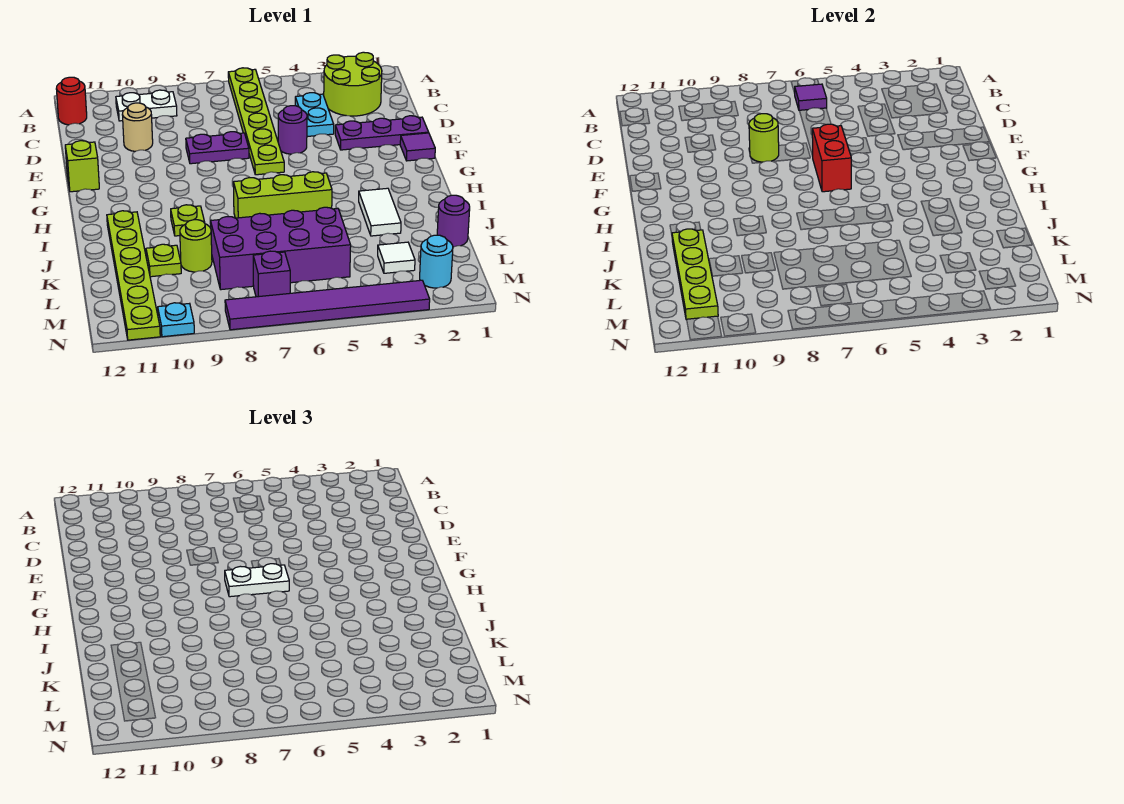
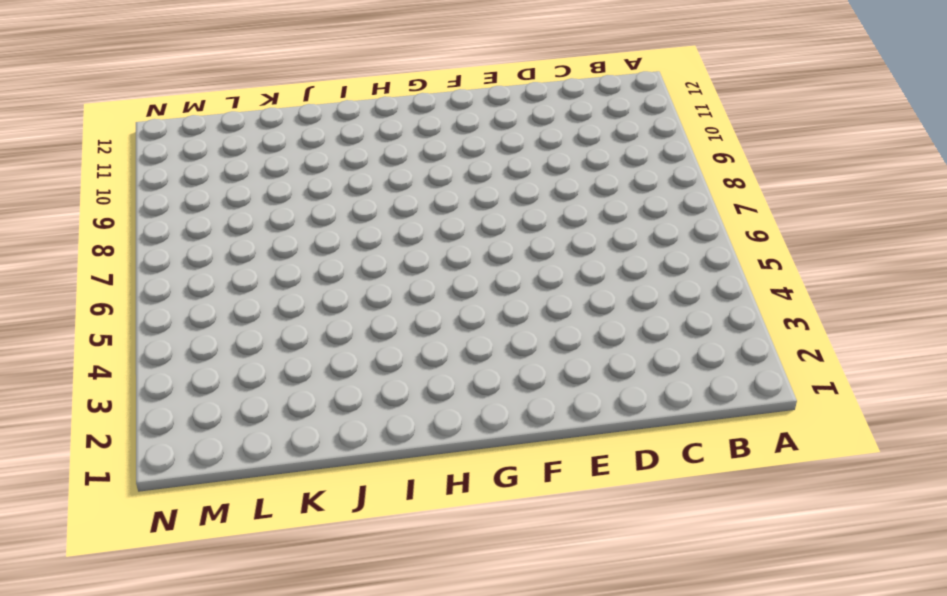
none -> lime 1x6 plate [228,68,284,175]
none -> lime 2x2 round brick [324,52,382,116]
none -> white 1x2 plate [116,90,177,121]

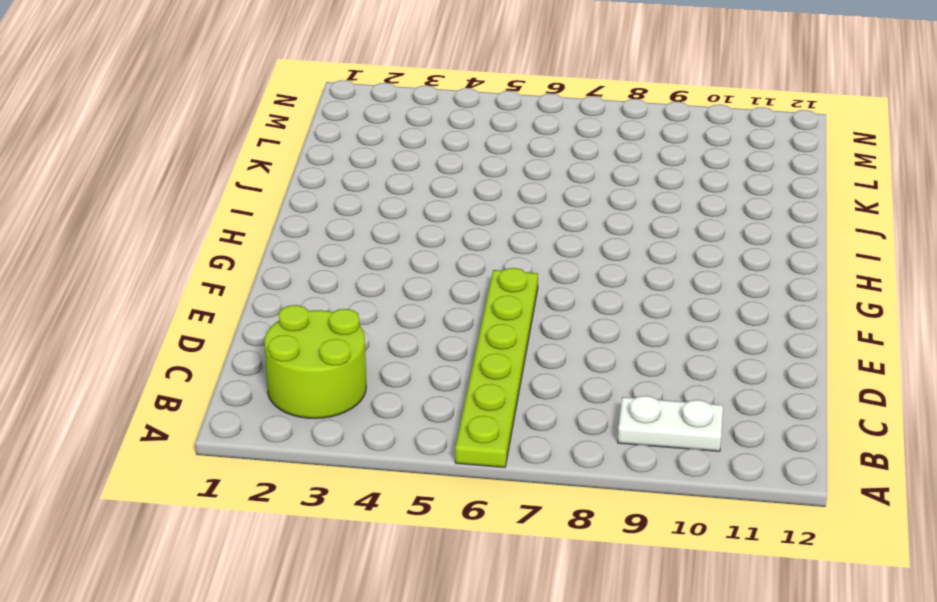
none -> red 1x1 round brick [56,77,87,125]
none -> cyan 1x2 plate [295,93,334,136]
none -> tan 1x1 round brick [122,103,153,151]

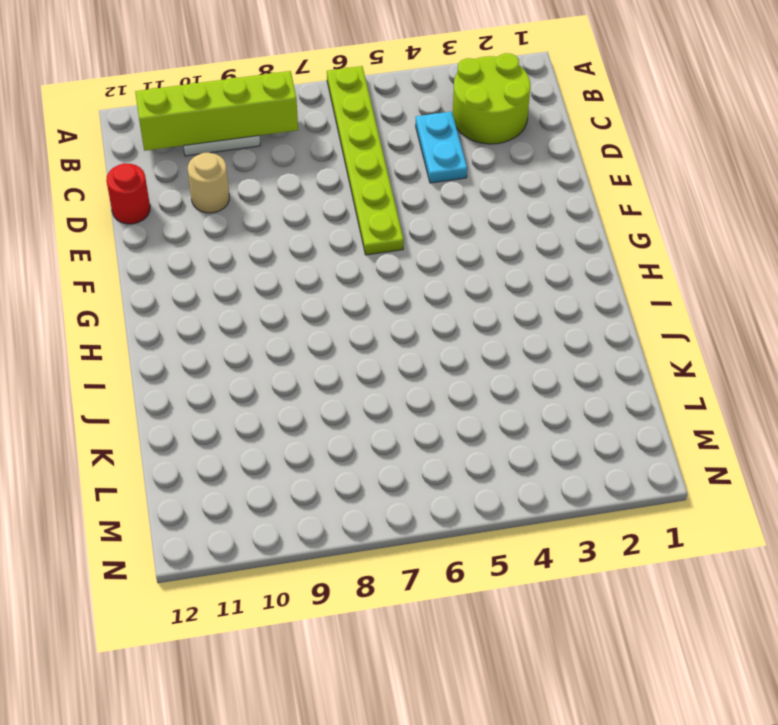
lime 1x4 brick [135,71,298,151] -> none
red 1x1 round brick [106,163,150,224] -> red 1x1 round brick moved to [56,77,87,125]
none -> purple 1x3 plate [335,116,429,150]
none -> purple 1x1 round brick [278,106,307,154]
none -> purple 1x2 plate [186,132,249,164]

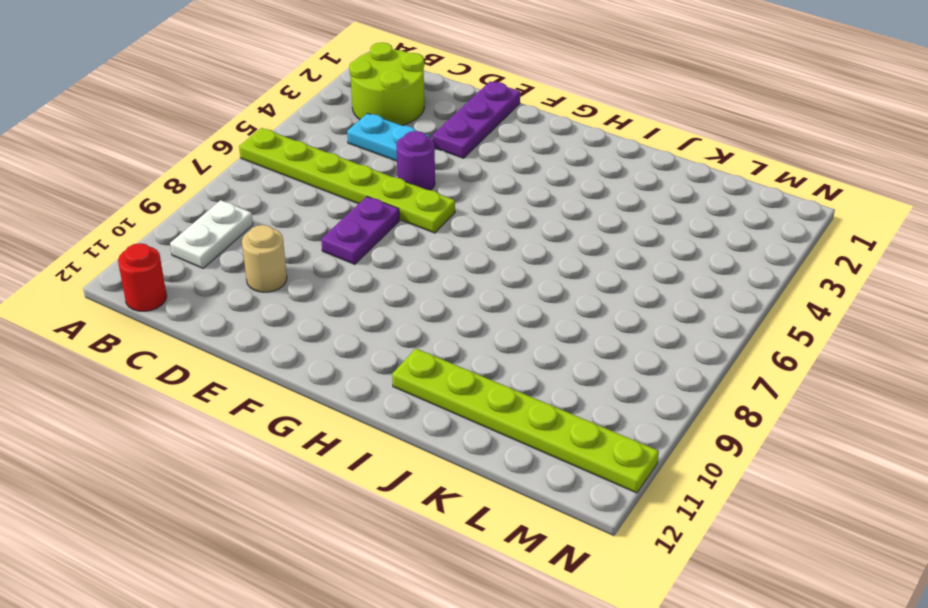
none -> purple 1x1 tile [400,133,435,161]
none -> lime 1x1 brick [65,141,99,192]
none -> white 1x2 tile [359,188,401,236]

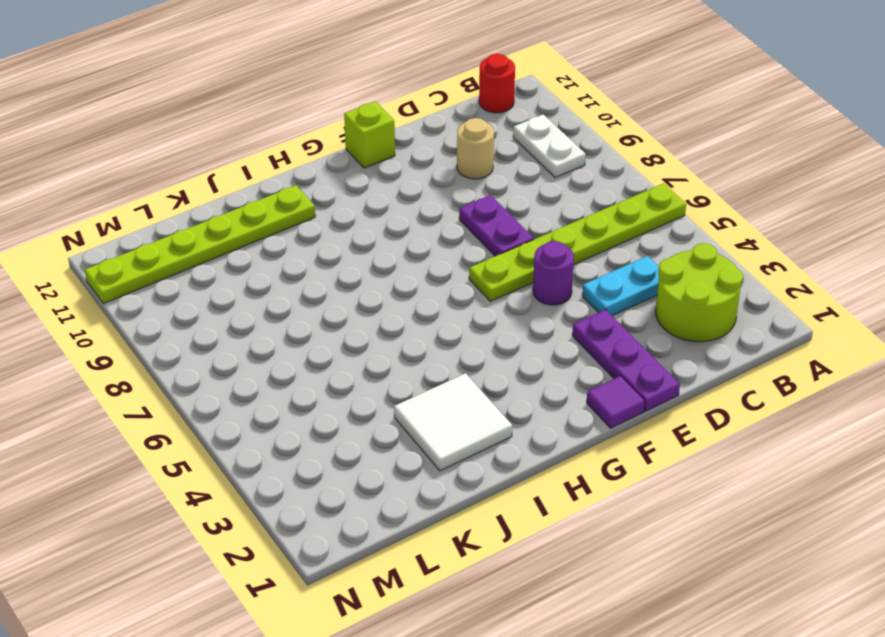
white 2x2 tile [394,373,512,471] -> white 1x2 tile [359,188,401,236]
none -> lime 1x3 brick [233,172,332,218]
none -> lime 1x1 plate [171,205,205,236]
none -> purple 1x1 round brick [437,195,470,247]

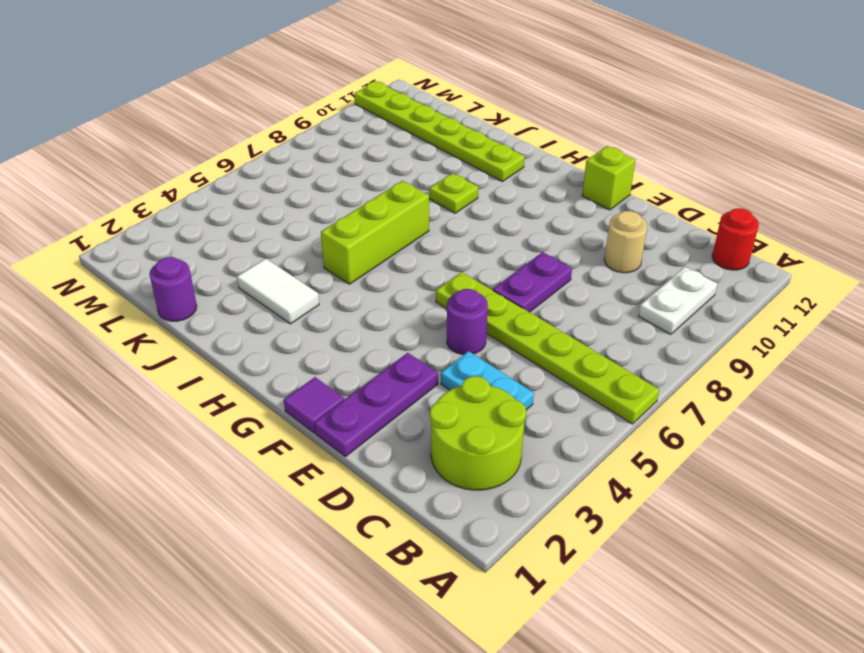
none -> purple 2x4 brick [211,207,351,290]
none -> lime 1x1 round brick [180,220,212,272]
none -> lime 1x1 plate [146,244,181,277]

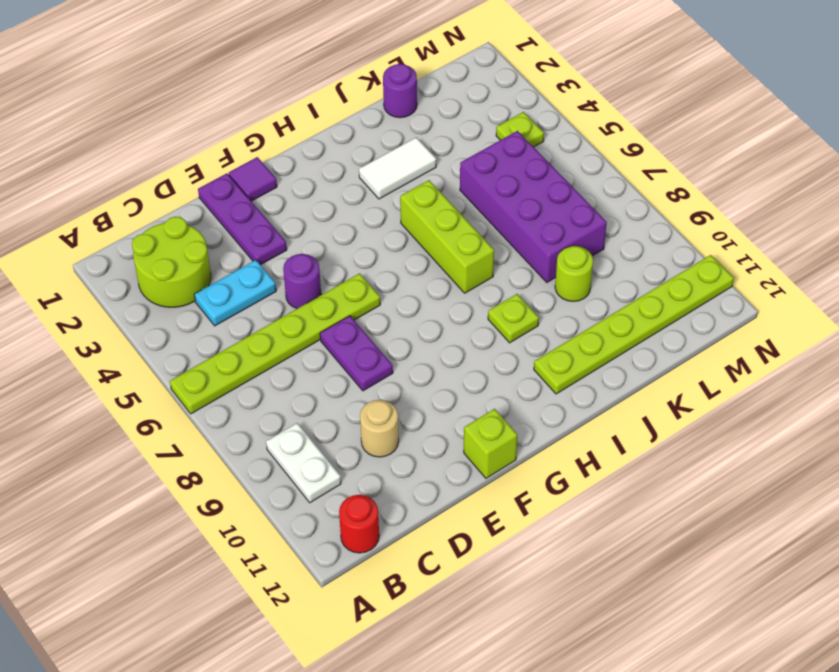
lime 1x1 plate [496,112,544,147] -> lime 1x1 plate moved to [146,244,181,277]
none -> white 1x1 tile [378,242,415,273]
none -> cyan 1x1 round brick [420,235,453,288]
none -> purple 1x1 brick [253,251,290,297]

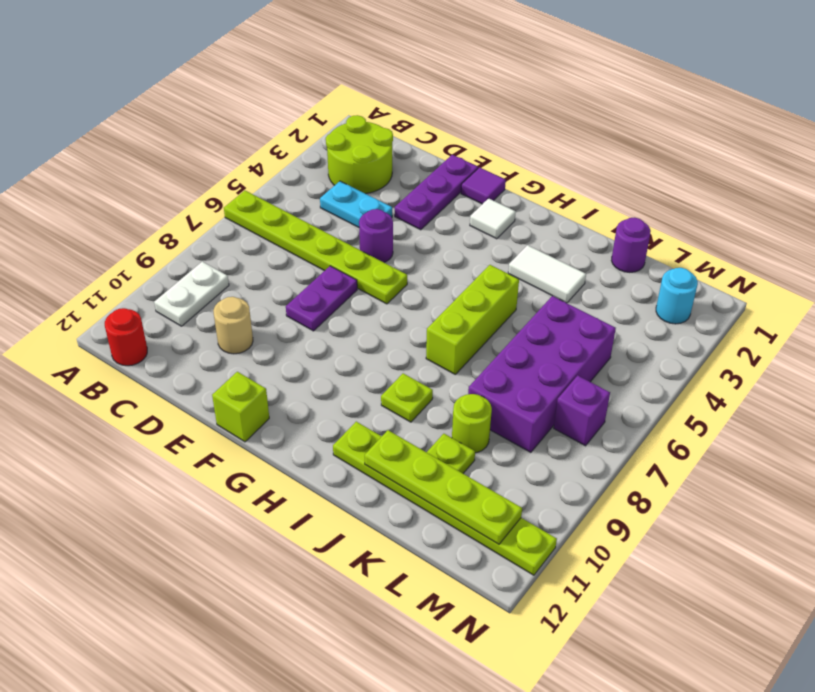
white 1x1 tile [470,198,516,239] -> white 1x1 tile moved to [378,242,415,273]
none -> purple 1x6 tile [225,280,430,330]
none -> cyan 1x1 plate [158,303,194,337]
none -> purple 1x1 tile [795,84,827,111]

